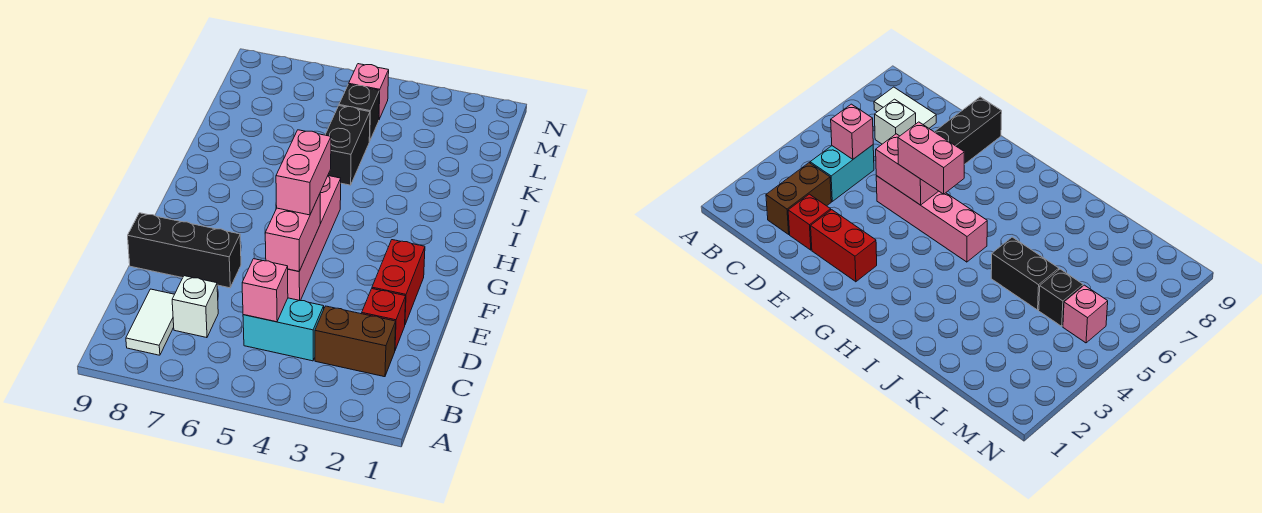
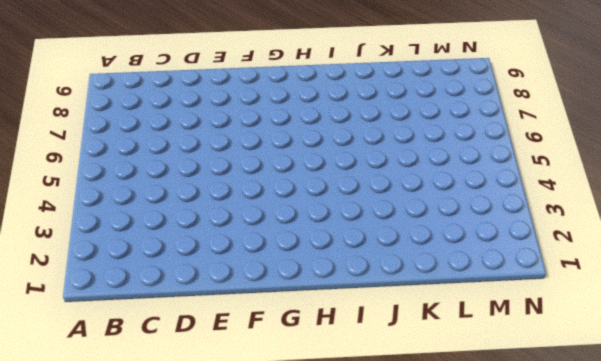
none -> white 1x2 tile [126,289,174,355]
none -> brown 1x2 brick [315,306,396,377]
none -> cyan 1x2 brick [243,298,324,361]

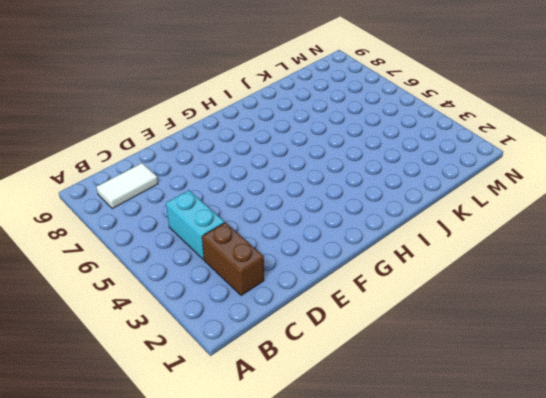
none -> white 1x1 brick [172,276,218,338]
none -> red 1x1 brick [362,289,406,350]
none -> red 1x2 brick [372,240,425,324]

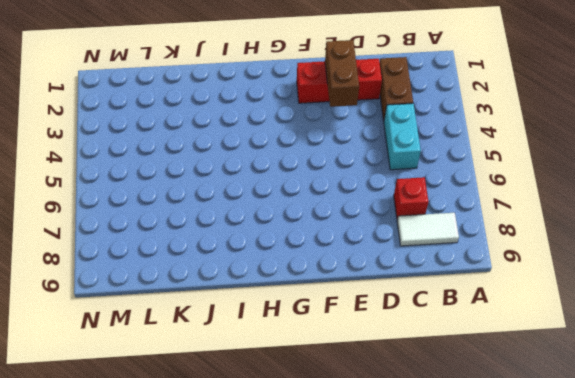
red 1x1 brick [394,177,428,220] -> white 1x1 brick [172,276,218,338]
brown 1x2 brick [325,40,359,107] -> none
none -> pink 1x4 brick [288,176,341,301]
none -> black 1x3 brick [128,213,241,288]
none -> black 1x2 brick [325,106,370,185]

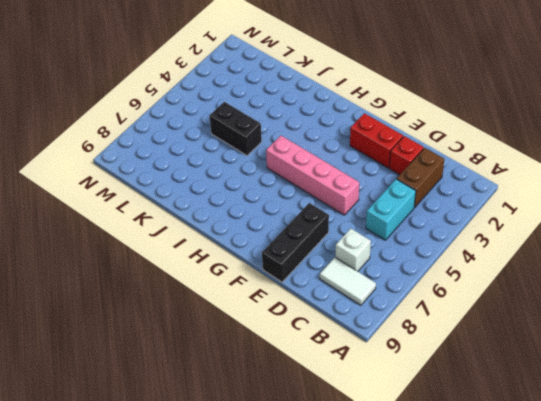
none -> black 1x1 brick [339,84,379,141]
none -> pink 1x1 brick [349,64,389,119]
none -> pink 1x1 brick [242,259,288,322]

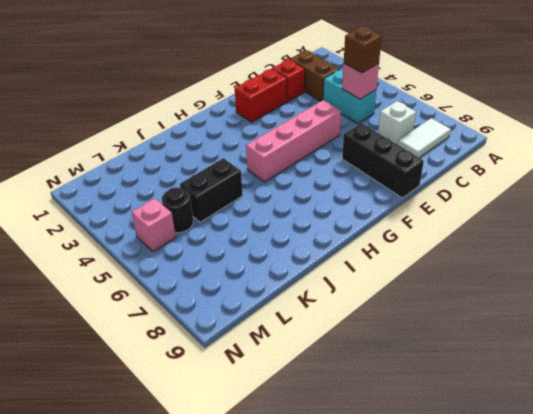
brown 1x1 brick [344,26,382,73] -> none
black 1x1 round brick [162,187,193,233] -> black 1x1 brick [339,84,379,141]
none -> pink 1x2 brick [265,194,320,271]
none -> pink 1x2 brick [276,130,331,215]

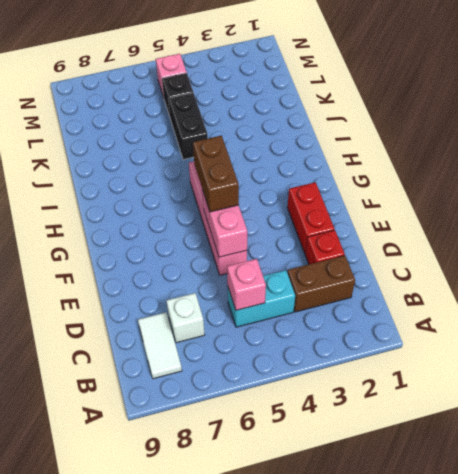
brown 1x2 brick [193,136,239,212] -> pink 1x2 brick [276,130,331,215]
none -> black 1x3 brick [128,213,241,288]

